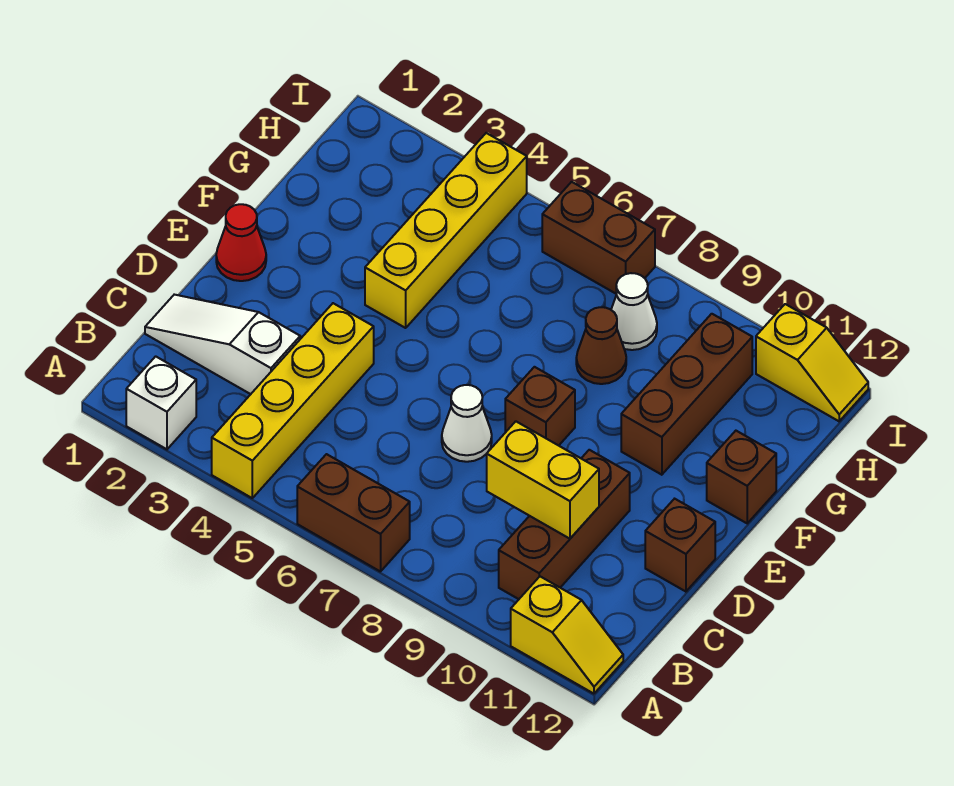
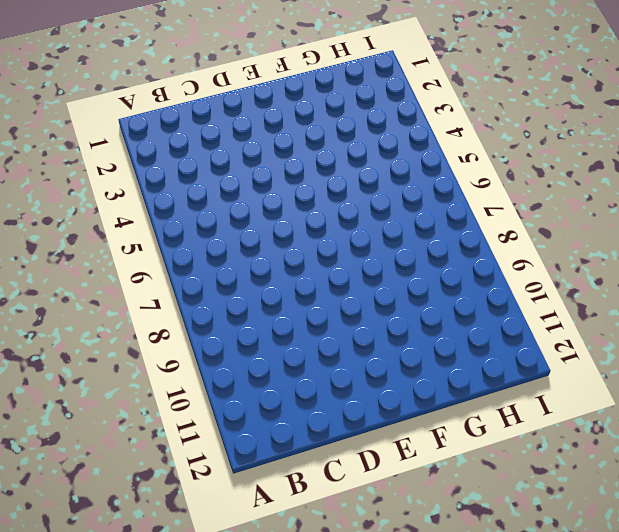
none -> white 1x1 brick [126,356,196,449]
none -> yellow 1x4 brick [212,303,374,498]
none -> brown 1x2 brick [297,454,410,572]

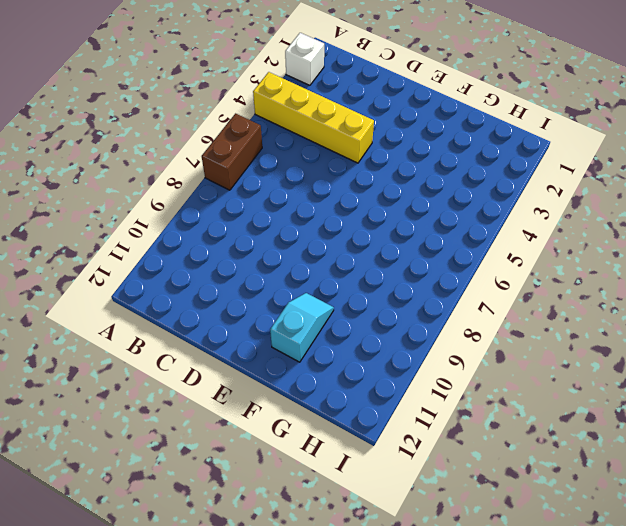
cyan 1x2 slope [270,293,334,362] -> brown 1x3 brick [621,314,752,475]
none -> yellow 1x2 slope [511,577,623,694]
none -> brown 1x3 brick [499,450,630,599]
none -> white 1x3 slope [145,295,300,394]

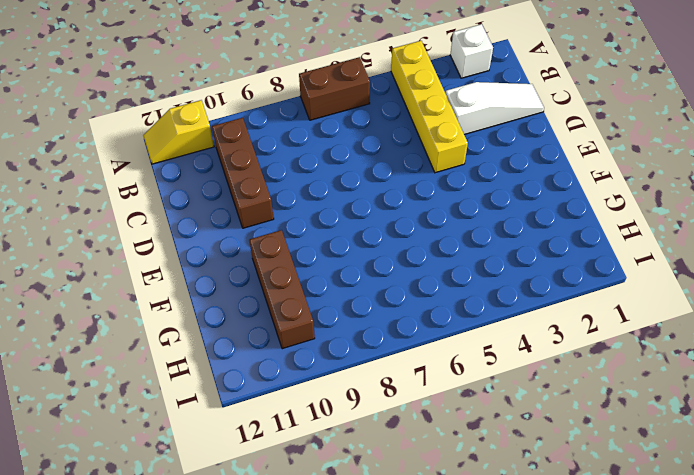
none -> white 1x1 cone [442,385,492,462]
none -> brown 1x1 brick [645,499,715,592]
none -> red 1x1 cone [216,204,266,281]

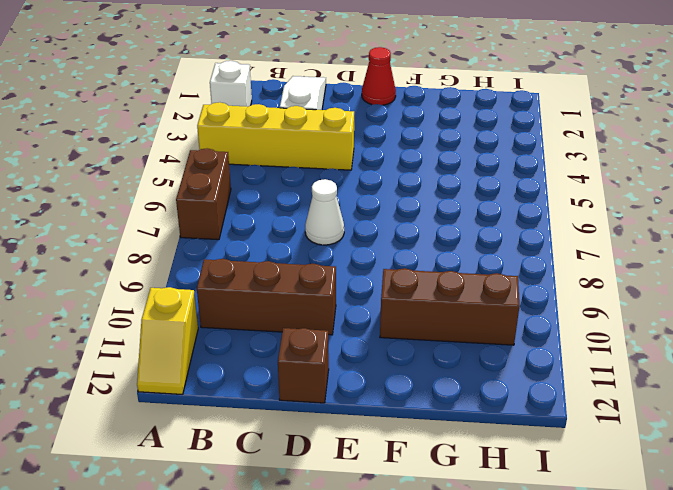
none -> brown 1x1 brick [505,367,575,446]
none -> yellow 1x4 brick [365,133,527,328]
none -> brown 1x1 brick [707,431,776,523]

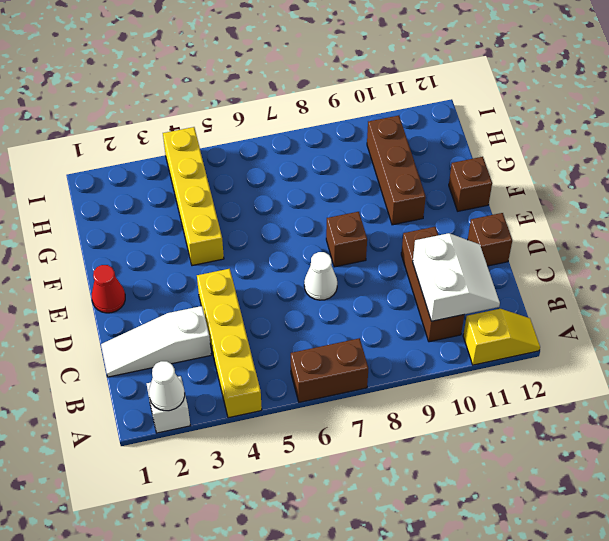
white 1x1 cone [149,361,185,411] -> white 1x1 cone moved to [611,273,657,350]
white 2x2 slope [413,233,500,321] -> yellow 1x2 brick [487,421,599,539]
none -> brown 1x1 cone [576,307,626,384]
none -> brown 1x2 brick [542,182,655,294]
none -> yellow 1x2 slope [756,304,868,421]

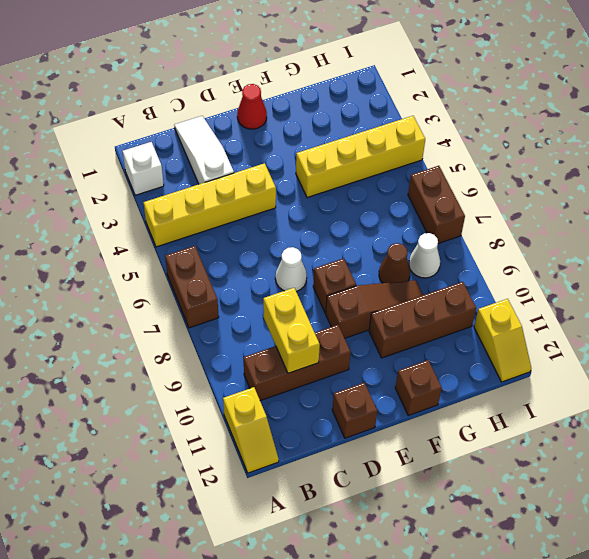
brown 1x3 slope [326,280,423,338] -> none

